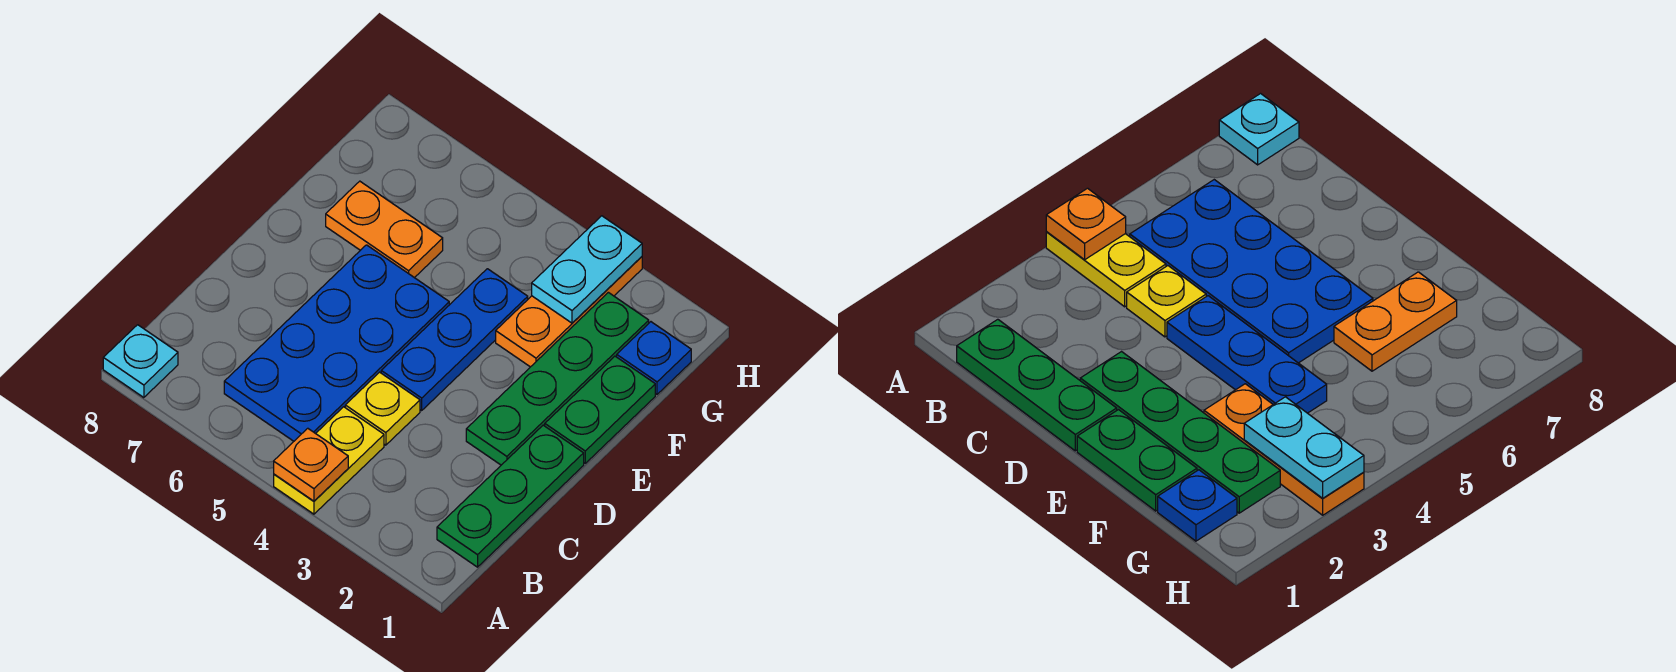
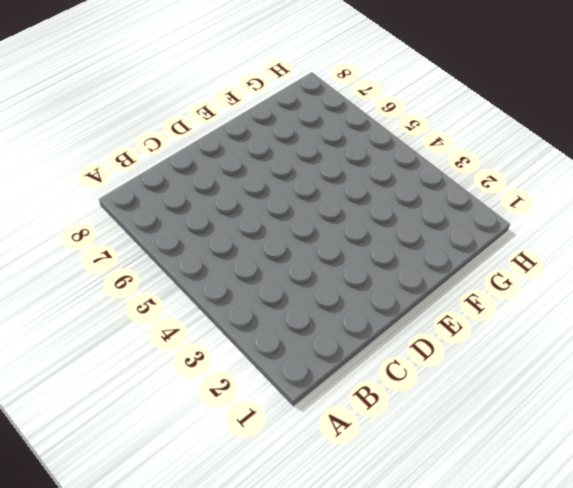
none -> yellow 1x2 plate [274,407,384,514]
none -> cyan 1x1 plate [103,325,178,398]
none -> green 1x3 plate [437,425,584,567]

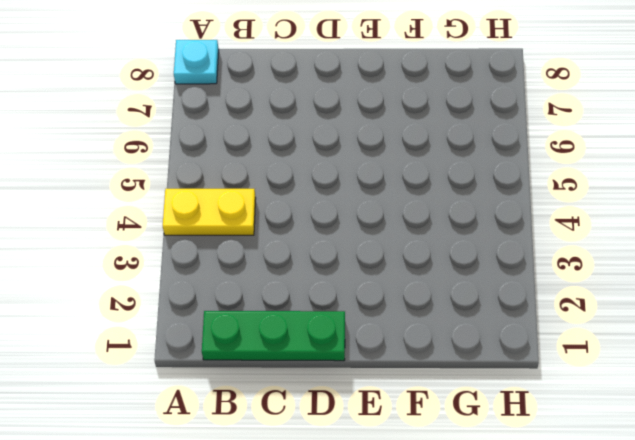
none -> blue 2x4 plate [224,245,449,441]
none -> yellow 1x1 plate [345,372,420,445]
none -> green 1x4 plate [466,292,649,465]

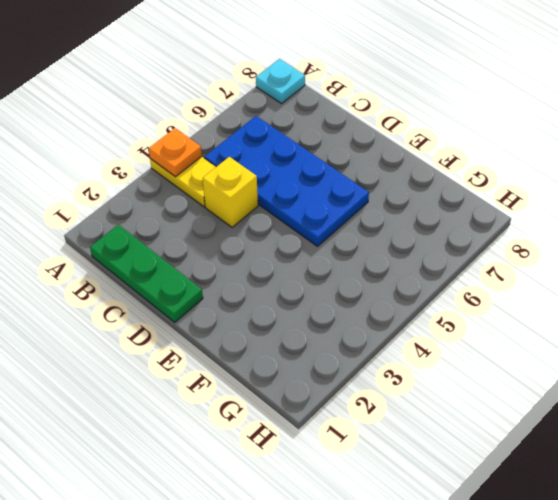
yellow 1x1 brick [203,157,258,227] -> yellow 1x1 plate [345,372,420,445]
none -> green 1x4 plate [466,292,649,465]
none -> blue 1x3 plate [381,269,528,410]
none -> green 1x2 plate [545,356,655,463]

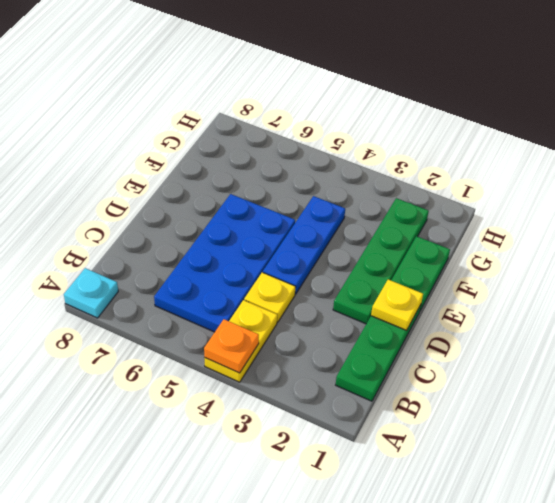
yellow 1x1 plate [371,280,423,331] -> none
none -> orange 1x3 plate [496,257,642,367]
none -> orange 1x2 plate [326,181,443,278]
none -> blue 1x1 plate [617,322,691,394]

